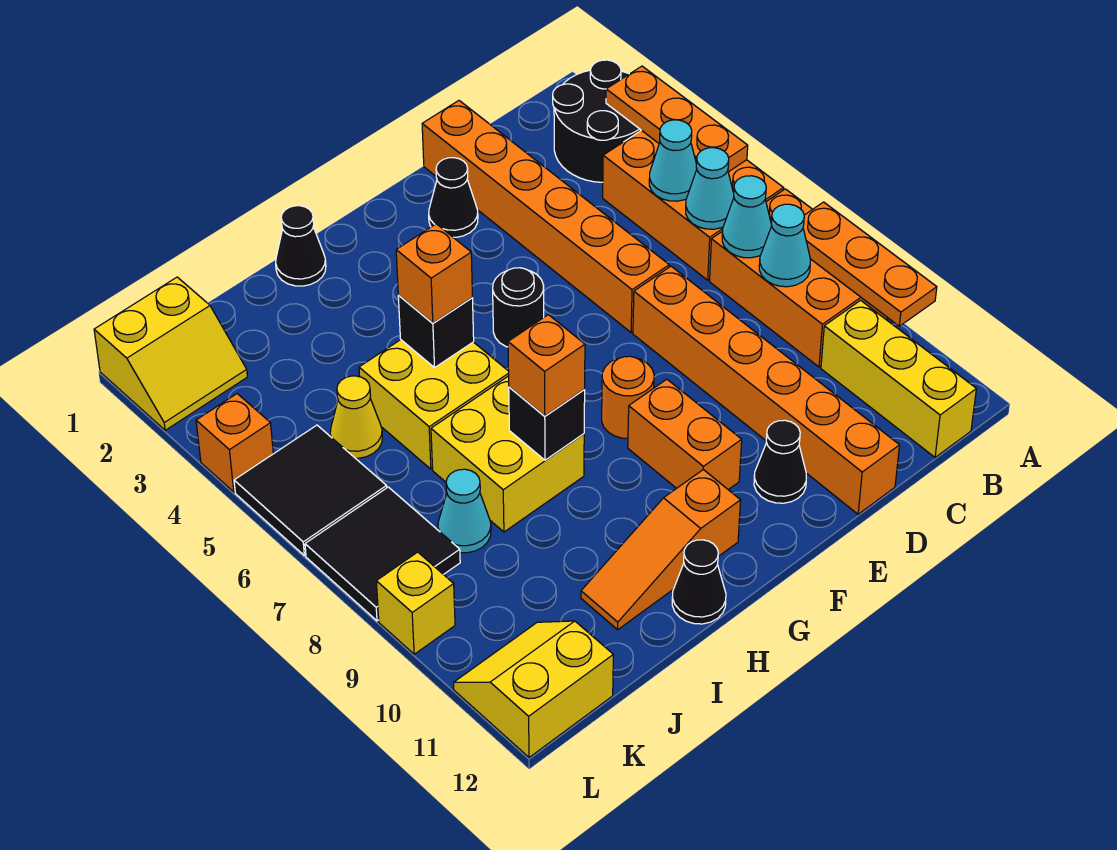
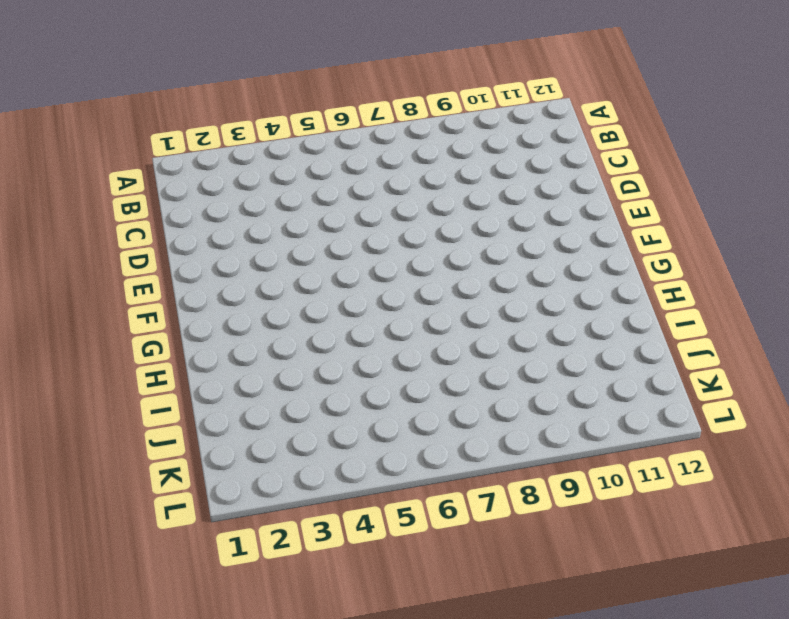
none -> black 2x2 round brick [553,60,641,182]
none -> orange 2x3 brick [603,130,783,280]
none -> orange 2x3 brick [710,189,888,367]
none -> yellow 1x3 brick [821,300,976,457]

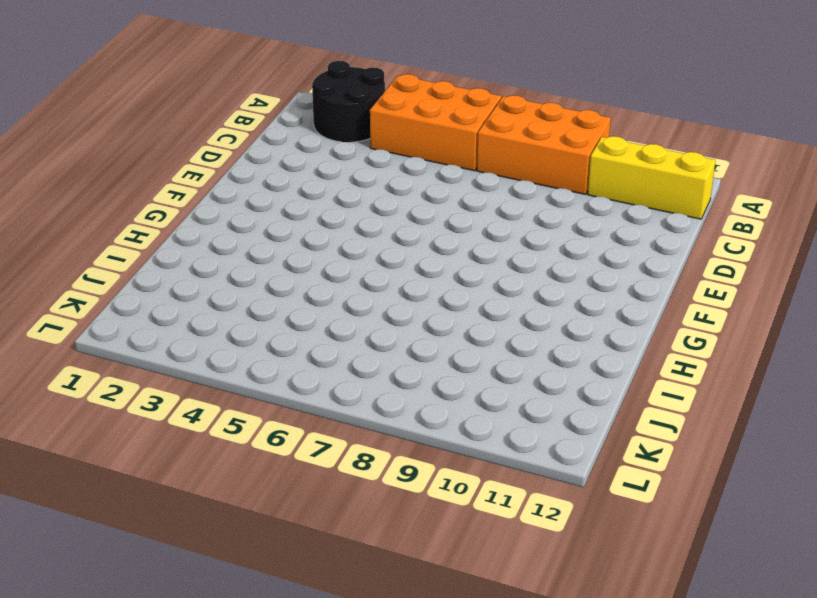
none -> orange 1x6 brick [422,101,669,332]
none -> orange 1x6 brick [633,266,899,514]
none -> black 1x1 cone [429,158,478,237]
none -> black 1x1 cone [754,420,806,503]

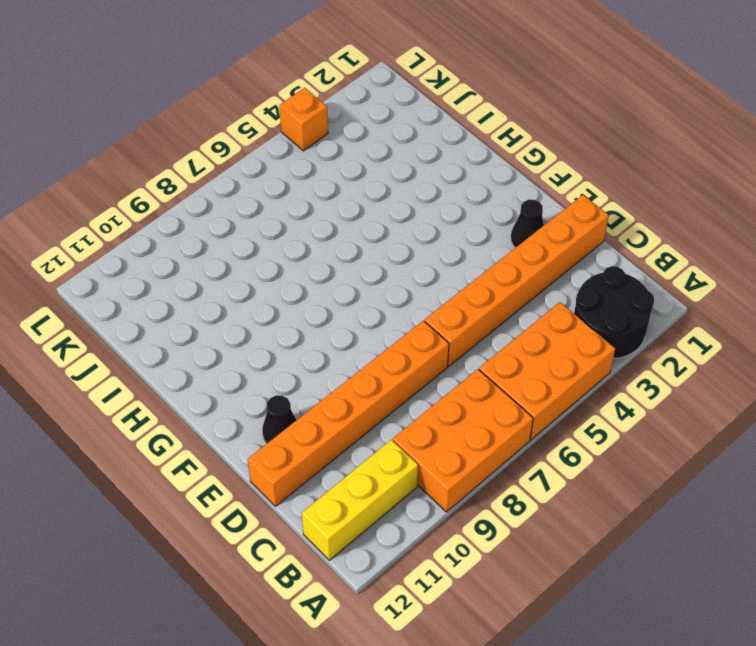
none -> black 1x1 round brick [493,268,544,347]
none -> orange 1x1 round brick [602,356,654,438]
none -> orange 1x2 brick [628,379,742,490]
none -> orange 1x3 slope [581,470,741,630]

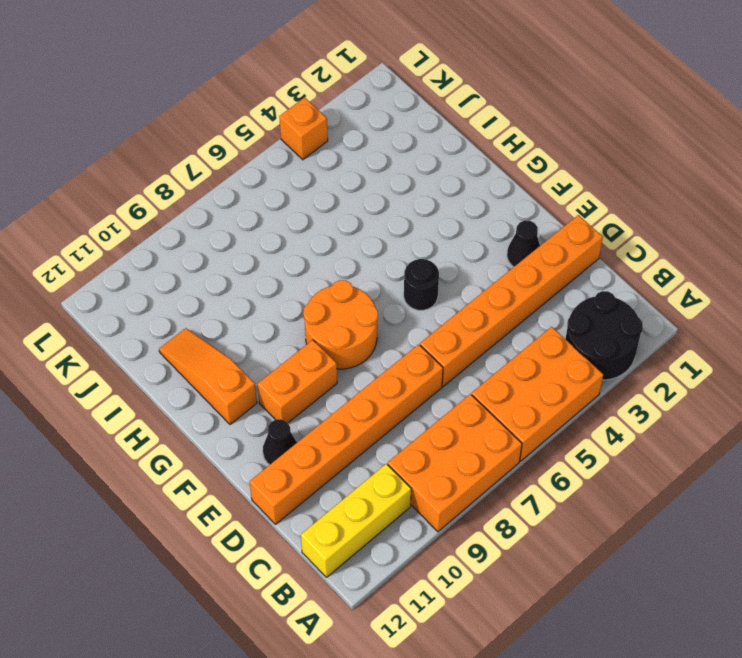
orange 2x2 round brick [303,280,378,369] -> orange 1x1 round brick [602,356,654,438]
none -> black 1x1 cone [276,206,326,286]
none -> yellow 2x2 brick [359,340,509,469]
none -> yellow 2x2 brick [431,376,584,532]
none -> black 1x1 cone [672,540,726,624]

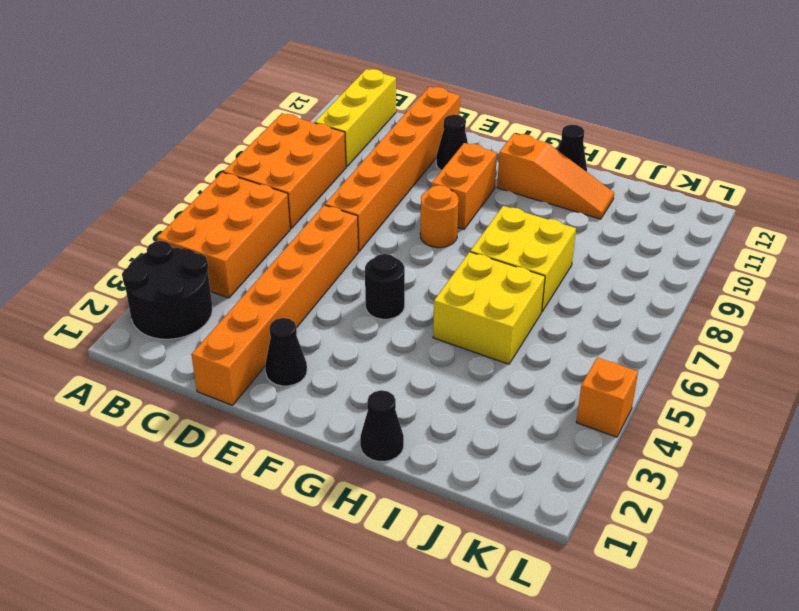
none -> yellow 1x1 cone [330,376,382,458]
none -> cyan 1x1 cone [438,469,491,553]
none -> yellow 2x2 slope [94,277,247,430]
none -> black 2x2 tile [234,425,387,555]

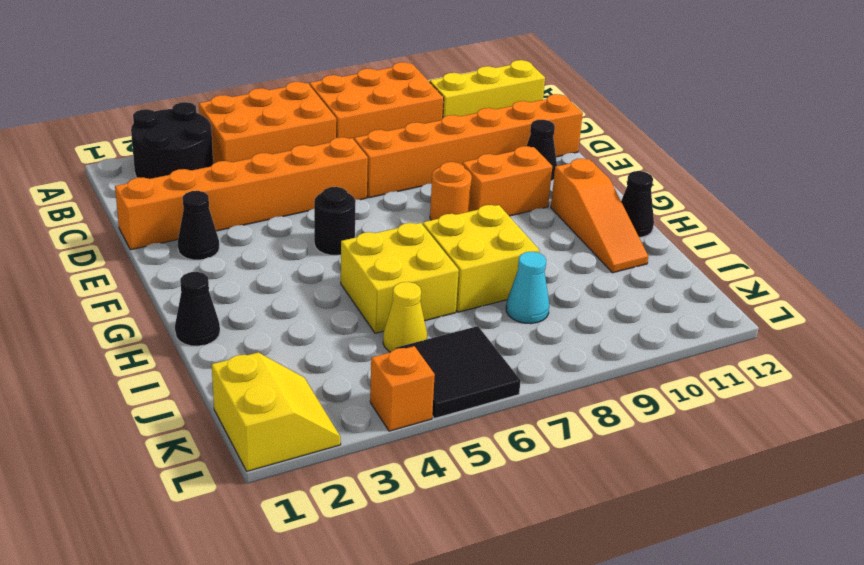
none -> black 2x2 tile [305,487,460,621]
none -> yellow 2x2 slope [454,621,613,757]
none -> yellow 1x1 brick [376,552,455,654]
none -> orange 1x3 plate [606,66,748,172]

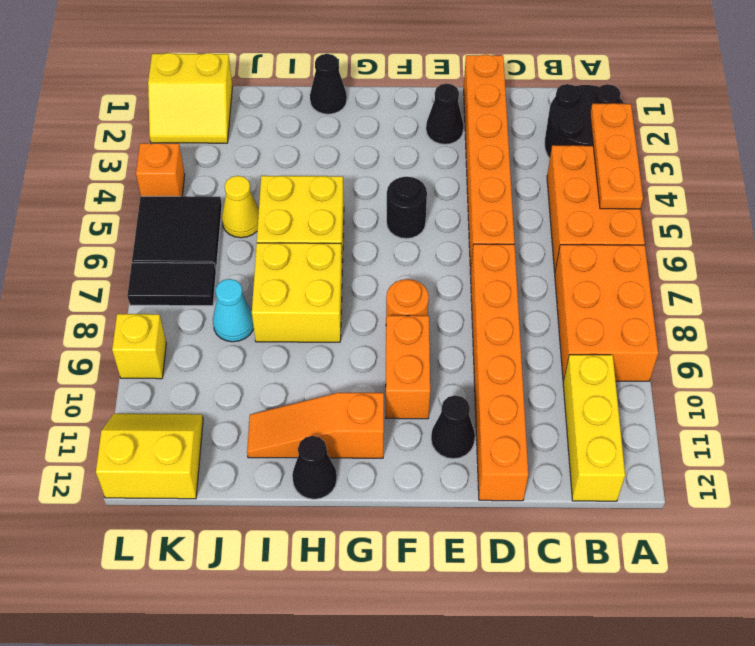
black 1x2 tile [127,263,216,306] -> black 2x2 tile [305,487,460,621]
none -> orange 1x3 plate [803,202,937,326]
none -> cyan 1x1 cone [649,120,697,201]
none -> cyan 1x1 cone [686,148,734,229]
none -> cyan 1x1 cone [722,176,772,258]

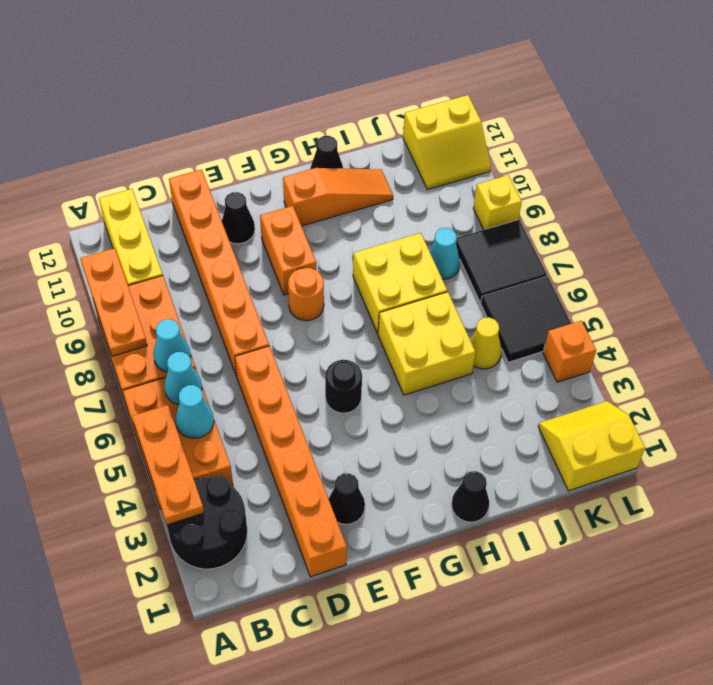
none -> cyan 1x1 cone [759,204,810,287]
none -> black 1x1 brick [398,295,474,368]
none -> black 1x1 brick [509,387,585,460]
none -> orange 1x1 brick [396,224,472,323]

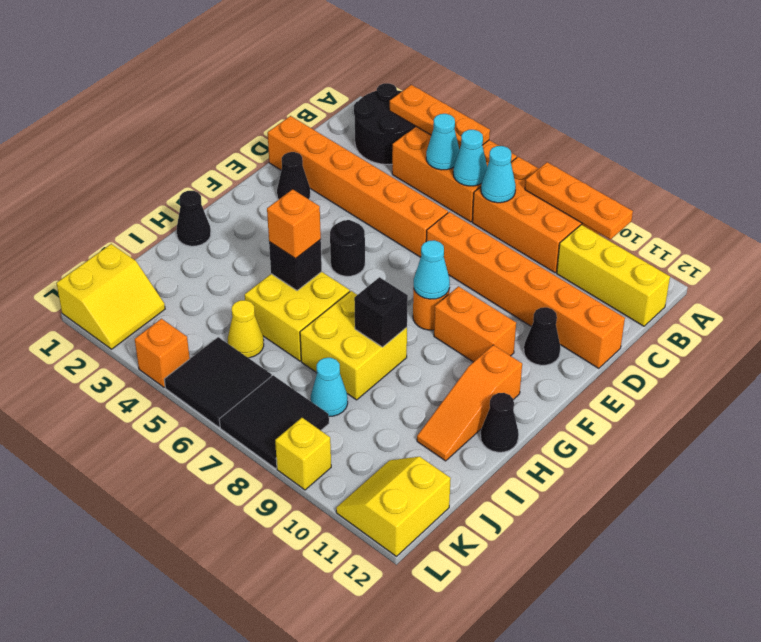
cyan 1x1 cone [414,240,450,299] -> cyan 1x1 cone moved to [759,204,810,287]
none -> orange 1x1 brick [508,315,585,416]

